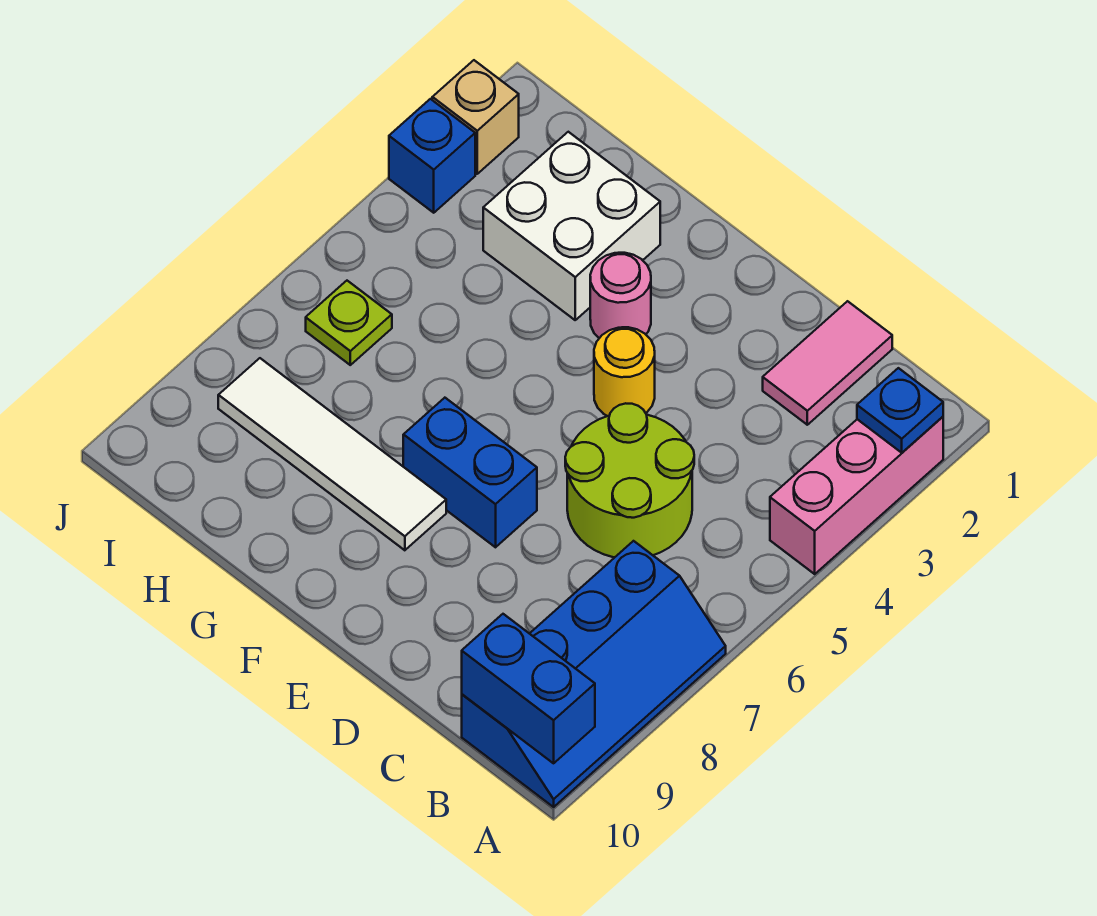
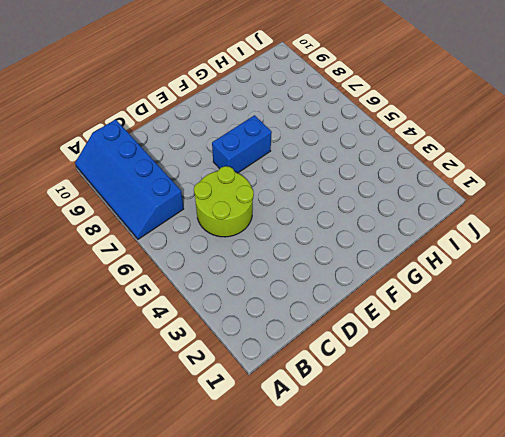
none -> pink 1x3 brick [770,417,943,574]
none -> pink 1x2 tile [763,301,892,425]
none -> yellow 1x1 round brick [594,327,655,416]

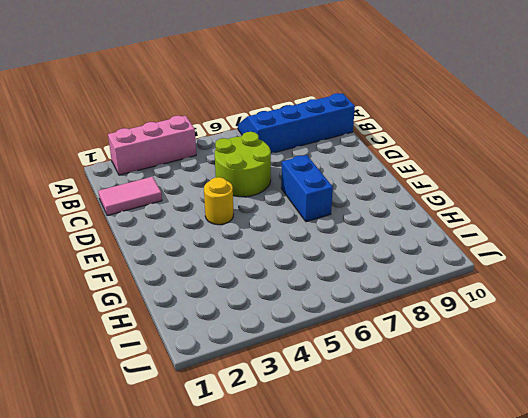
none -> pink 1x1 round brick [590,253,651,338]
none -> white 1x4 tile [218,358,446,550]
none -> white 2x2 brick [483,132,660,320]

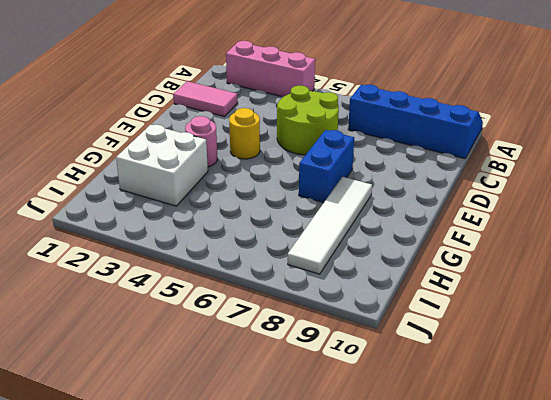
none -> lime 1x1 plate [306,281,392,365]
none -> tan 1x1 brick [432,60,519,174]
none -> blue 1x1 brick [389,99,475,213]

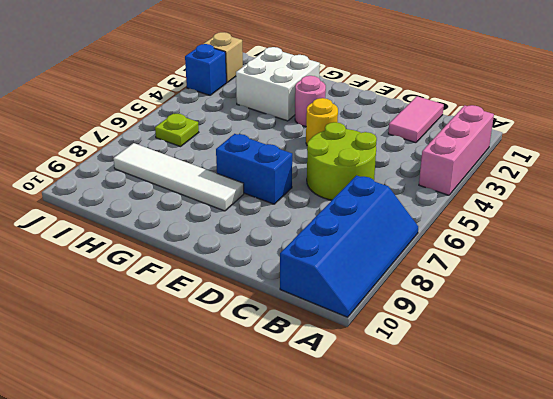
none -> blue 1x1 plate [857,368,943,453]
none -> blue 1x2 brick [462,614,595,763]

